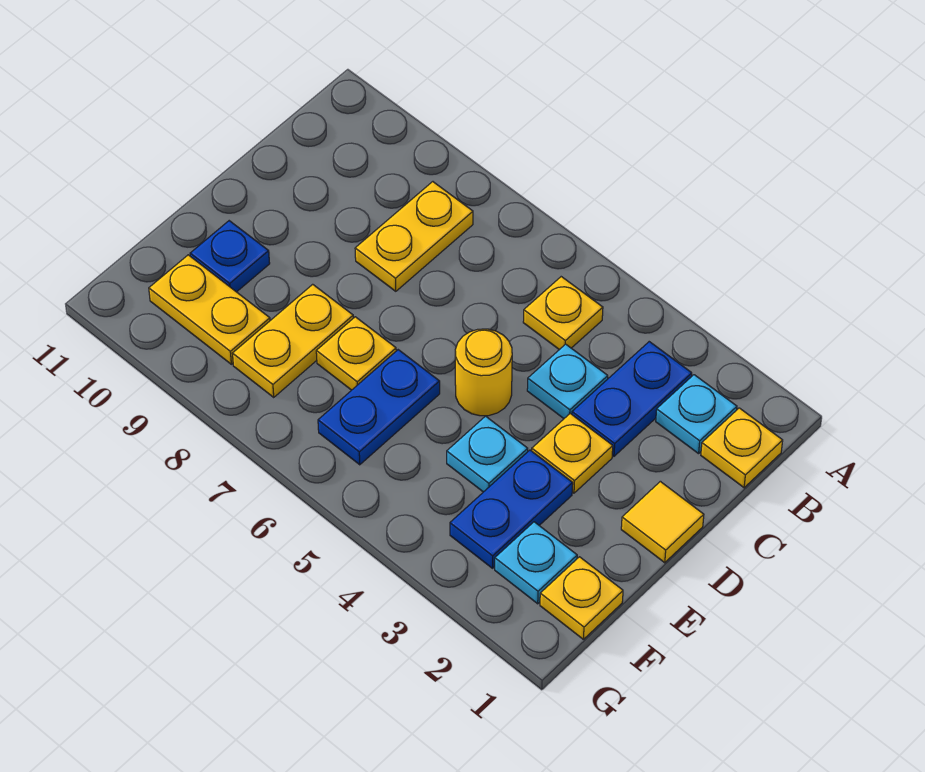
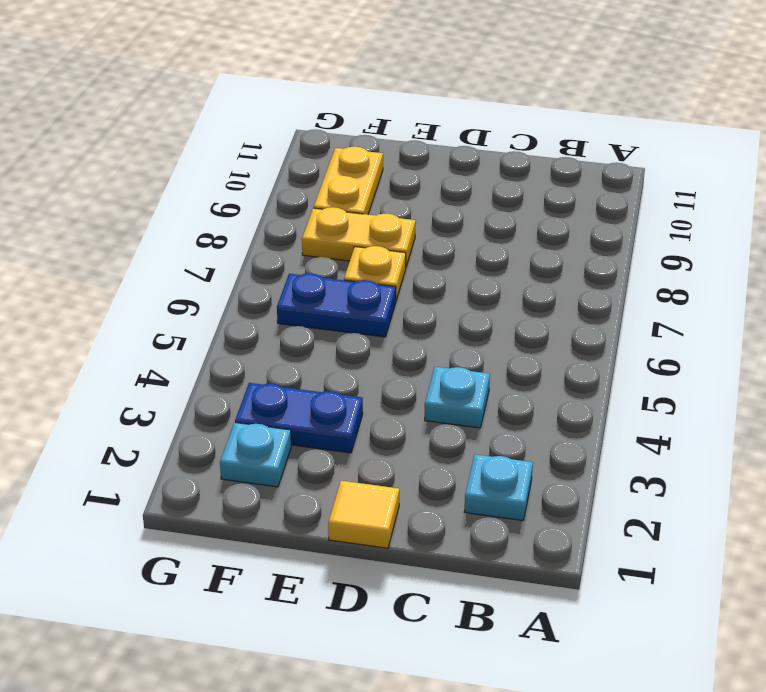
none -> yellow 1x1 plate [701,408,783,488]
none -> blue 1x2 plate [572,342,692,456]
none -> yellow 1x1 plate [523,277,603,350]

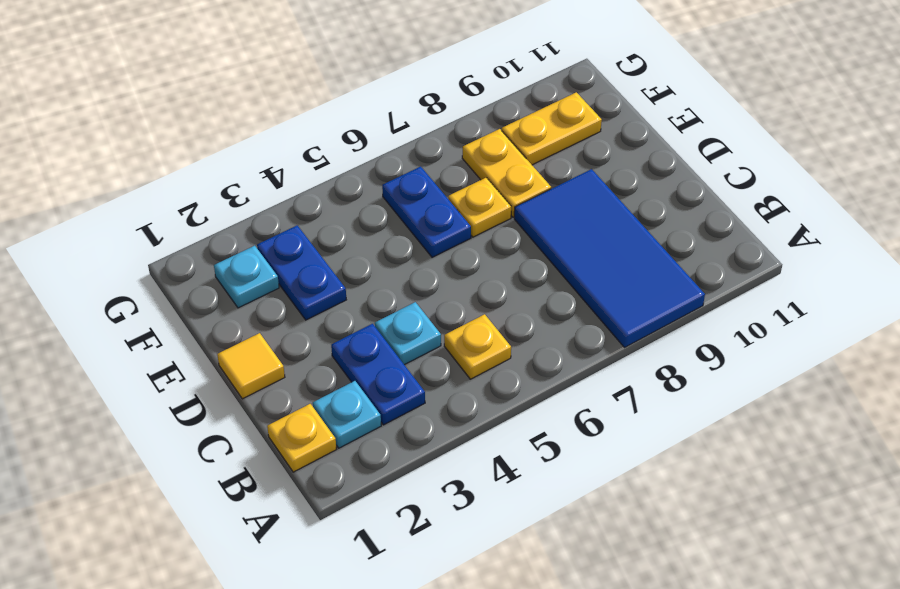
blue 2x4 tile [514,169,705,347] -> yellow 1x2 plate [355,182,473,291]
none -> yellow 1x1 plate [532,414,613,493]
none -> yellow 1x1 round brick [455,329,512,416]
none -> cyan 1x1 plate [447,416,528,492]

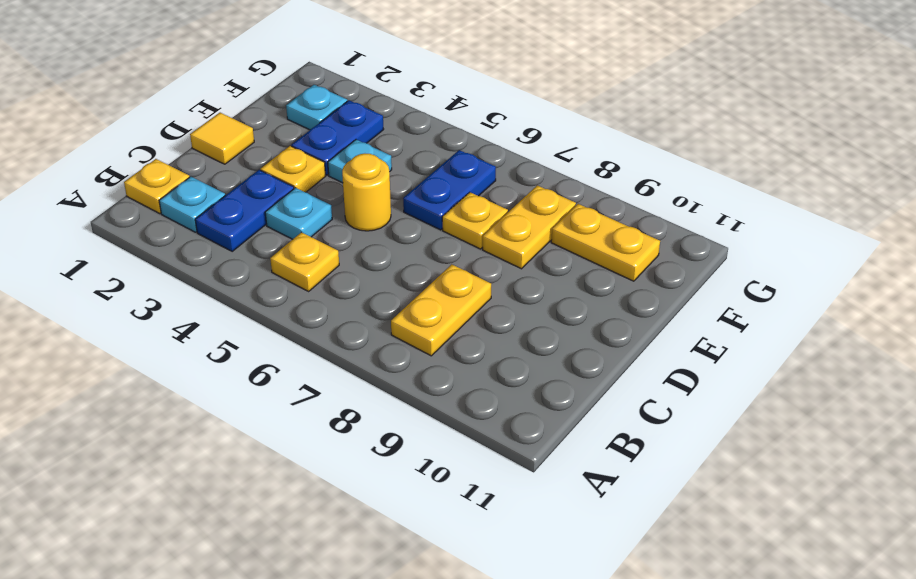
none -> blue 1x1 plate [190,221,270,292]
none -> yellow 1x1 plate [540,557,623,639]

